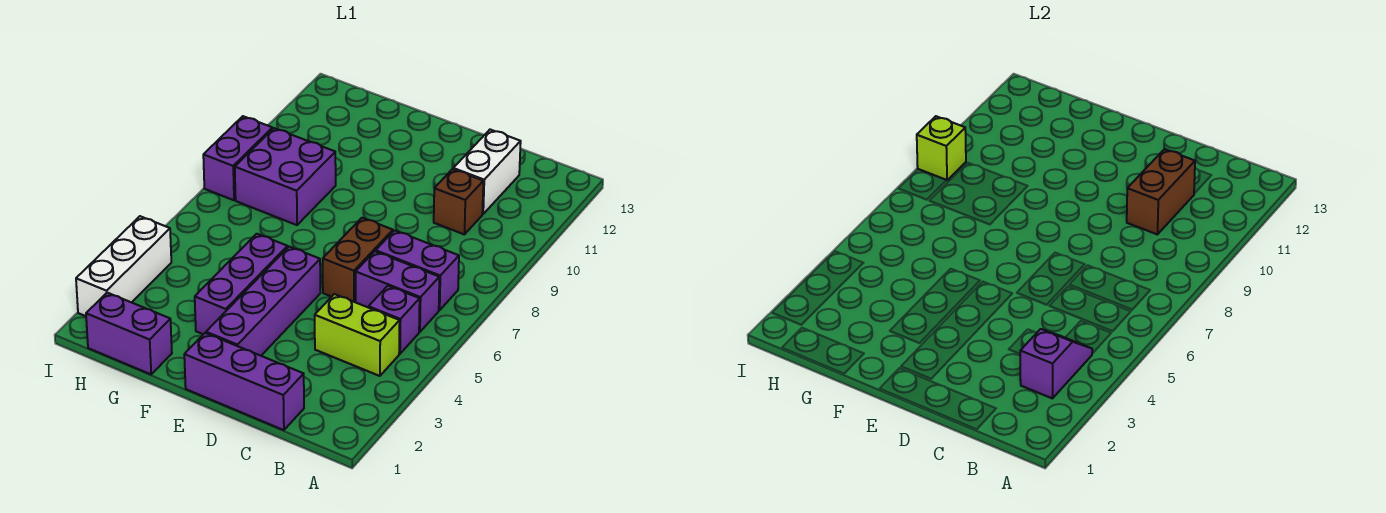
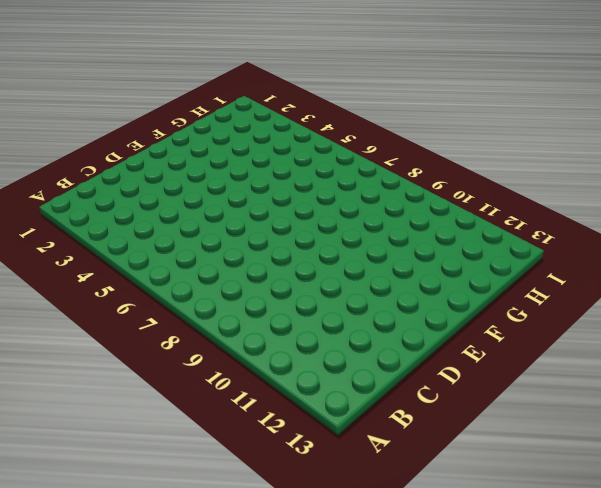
none -> lime 1x2 brick [315,294,400,376]
none -> purple 1x1 brick [369,286,420,354]
none -> purple 1x2 brick [356,251,439,332]

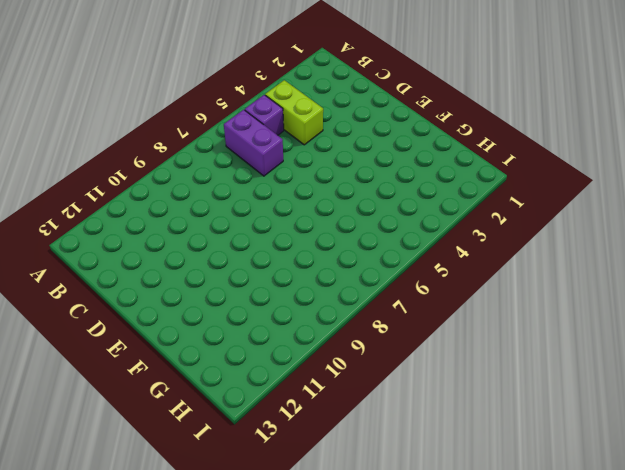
none -> purple 1x2 brick [376,230,459,310]
none -> purple 1x3 brick [184,333,304,430]
none -> brown 1x1 brick [434,169,483,235]

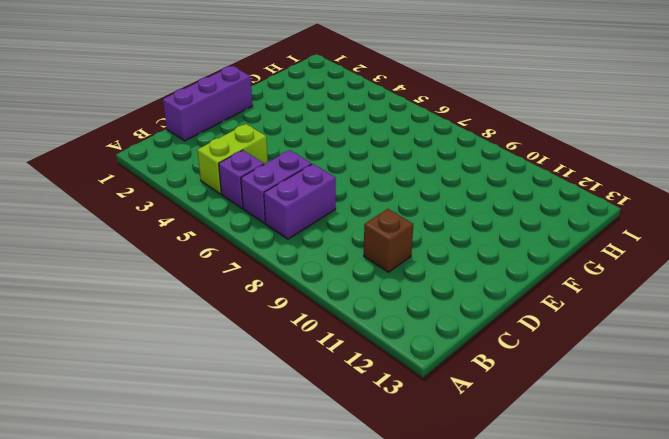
none -> white 1x2 brick [453,130,521,214]
none -> brown 1x2 brick [323,218,393,302]
none -> purple 1x4 brick [206,247,320,356]

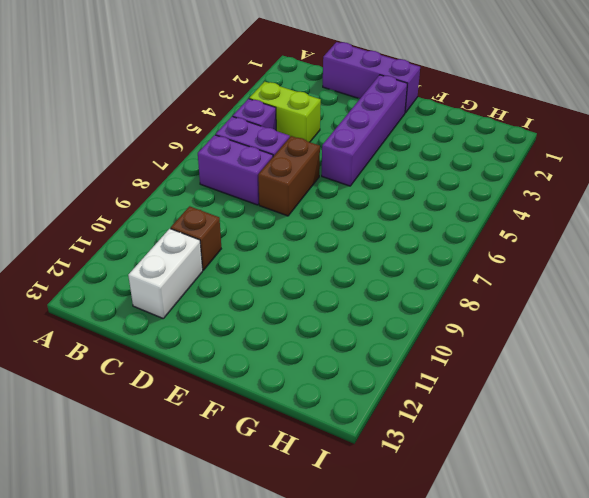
none -> purple 1x3 brick [195,234,288,334]
none -> purple 1x2 brick [86,293,172,374]
none -> purple 2x2 brick [235,128,336,225]

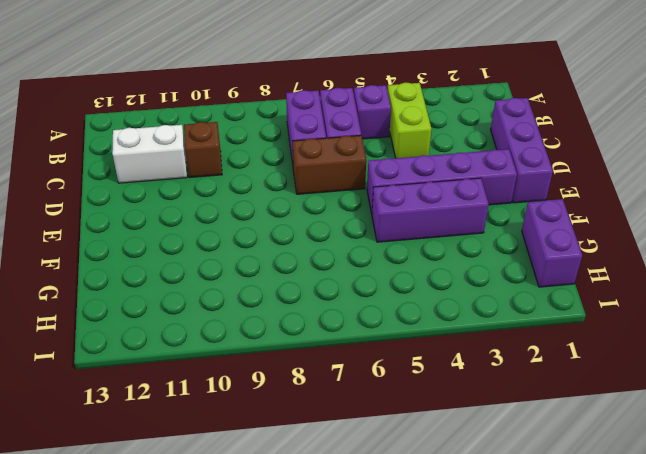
none -> purple 2x2 brick [235,128,336,225]
none -> white 1x3 brick [76,216,171,316]
none -> purple 1x2 brick [203,116,272,200]

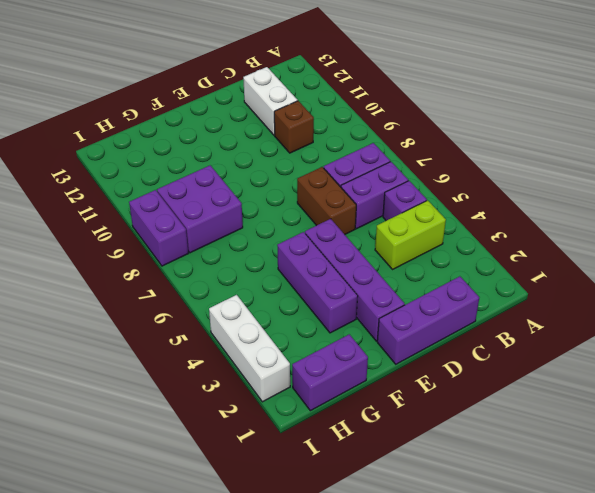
none -> purple 1x2 slope [1020,329,1092,398]
none -> brown 1x2 brick [1127,149,1195,235]
none -> lime 1x1 brick [917,116,966,180]

